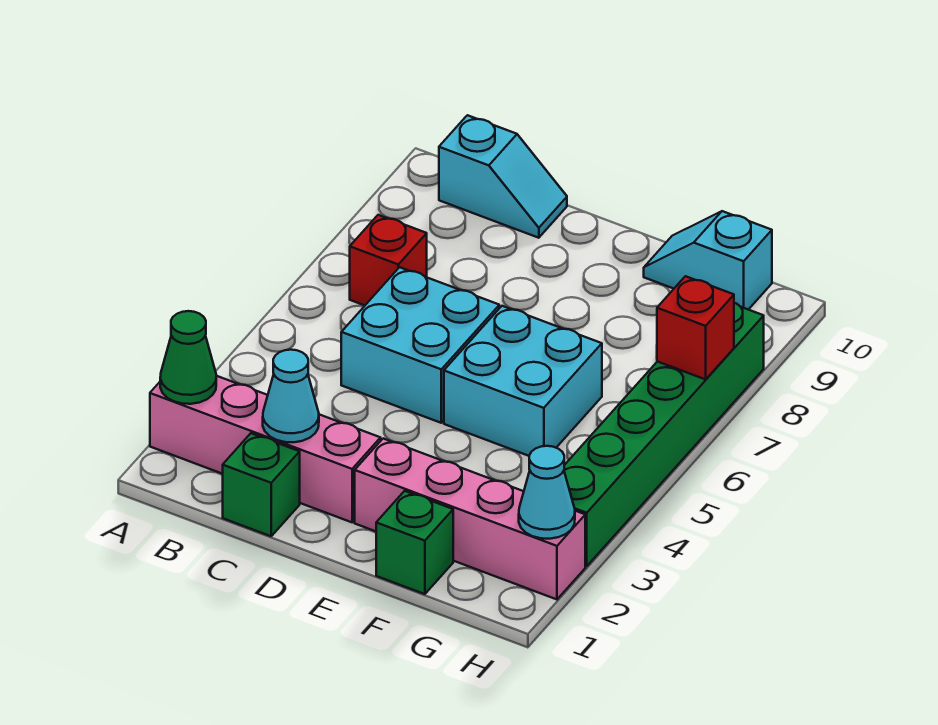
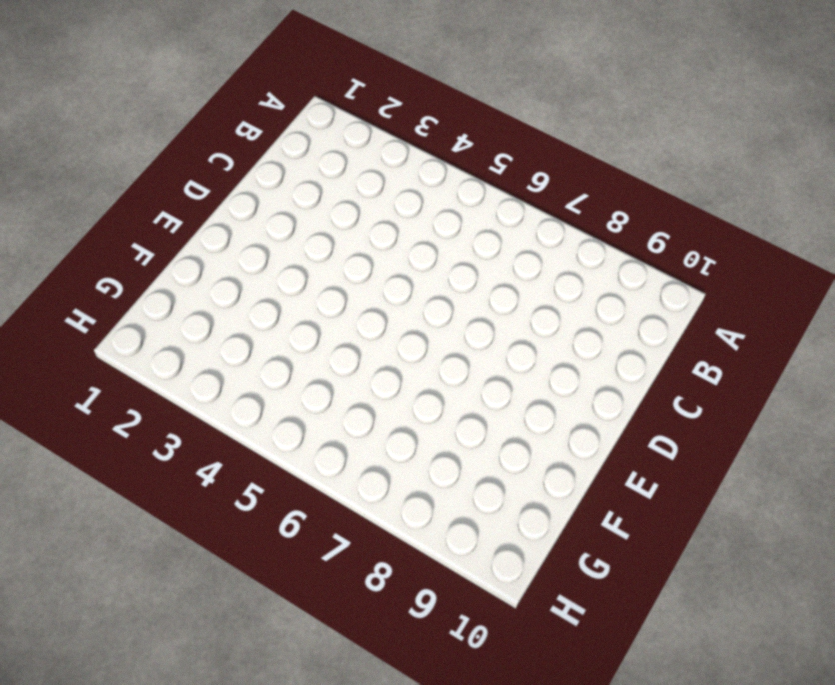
none -> pink 1x4 brick [150,376,381,522]
none -> red 1x1 brick [350,215,427,305]
none -> cyan 1x2 slope [439,115,567,238]

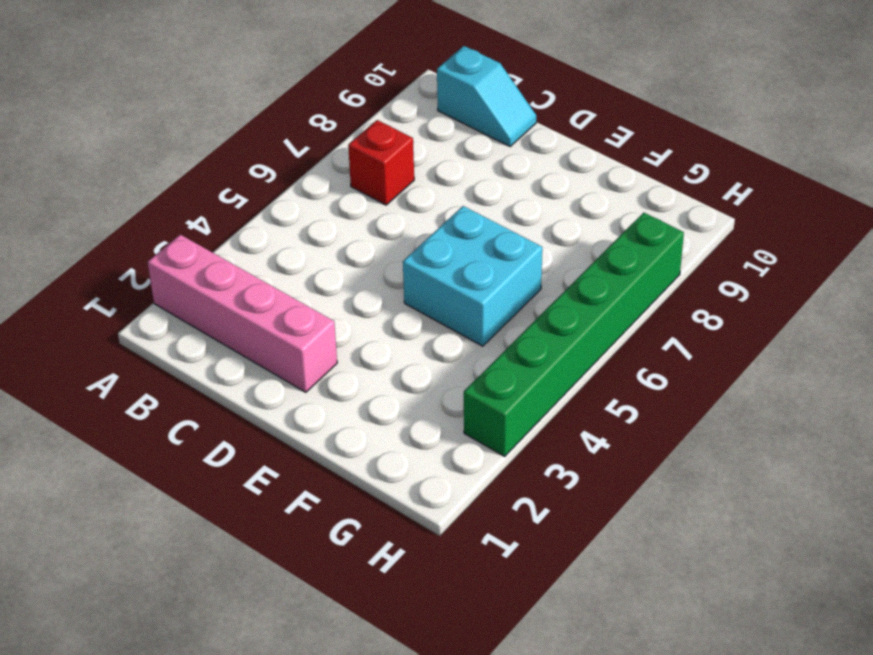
none -> green 1x1 brick [223,433,300,536]
none -> cyan 2x2 brick [341,267,499,423]
none -> pink 1x4 brick [355,439,585,599]

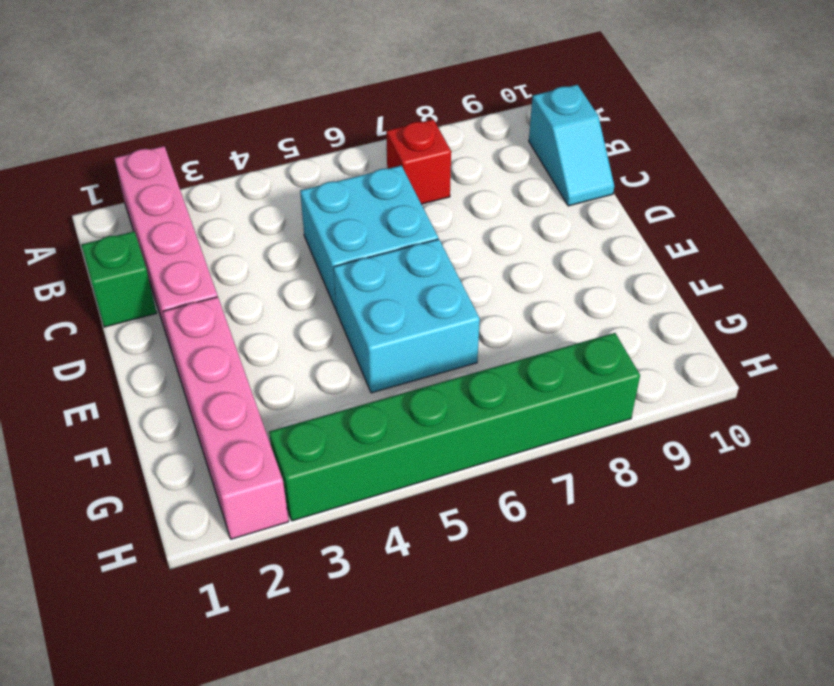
none -> green 1x1 brick [376,491,453,594]
none -> cyan 1x2 slope [644,211,772,310]
none -> green 1x1 cone [160,311,216,404]

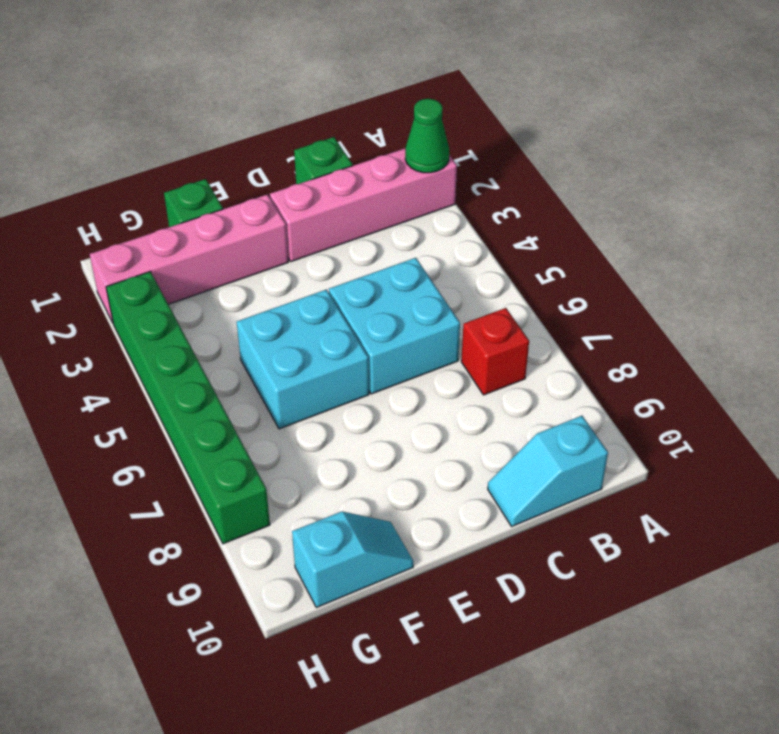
none -> cyan 1x1 cone [263,350,319,442]
none -> cyan 1x1 cone [519,446,575,539]
none -> red 1x1 brick [657,276,734,379]

